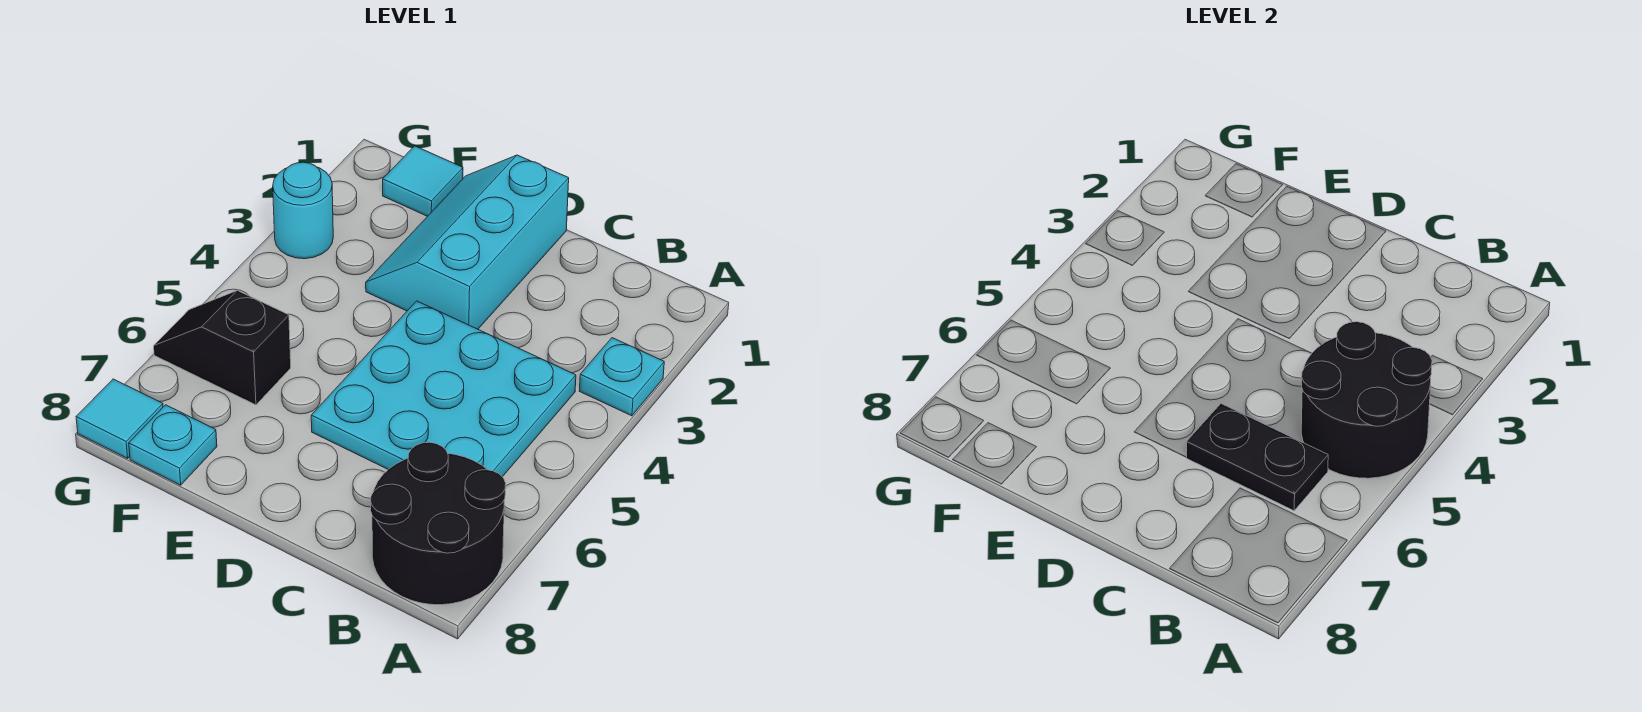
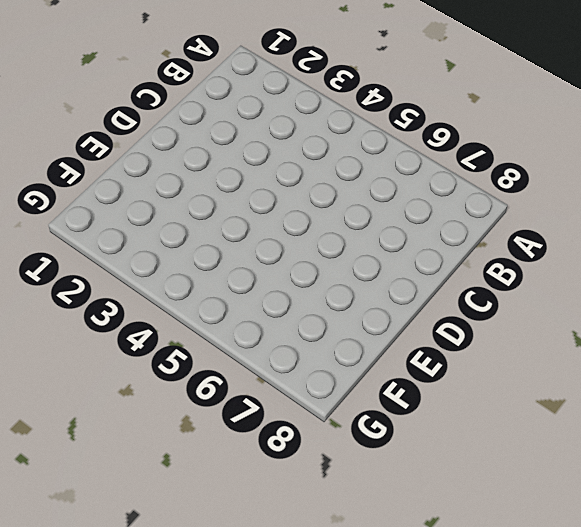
none -> cyan 1x1 plate [579,338,664,416]
none -> black 2x2 round brick [371,442,506,605]

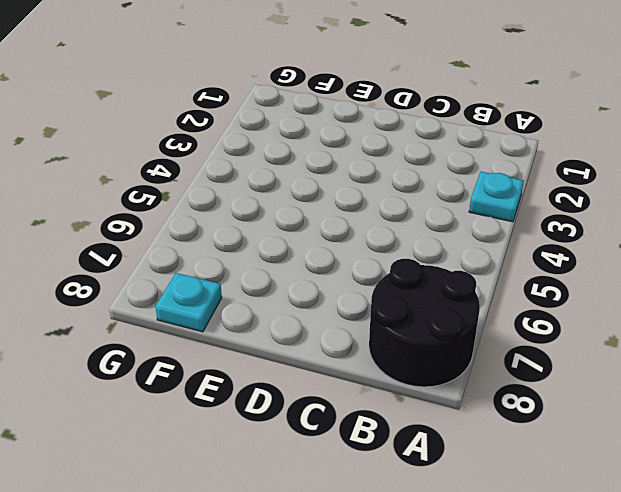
none -> cyan 3x3 plate [311,301,576,477]
none -> cyan 2x3 slope [366,155,569,329]

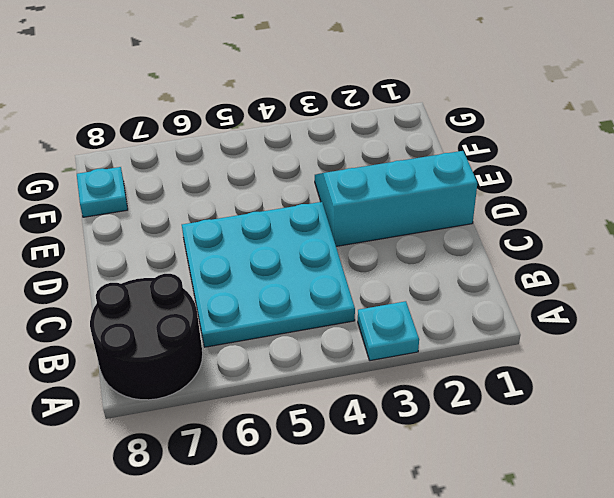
none -> cyan 1x1 tile [383,146,463,216]
none -> black 1x2 slope [154,290,291,405]

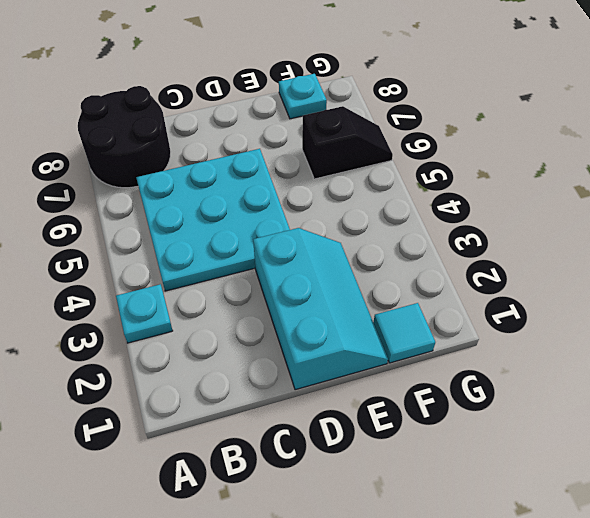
none -> cyan 1x1 round brick [273,162,333,259]
none -> cyan 1x1 tile [76,379,163,458]

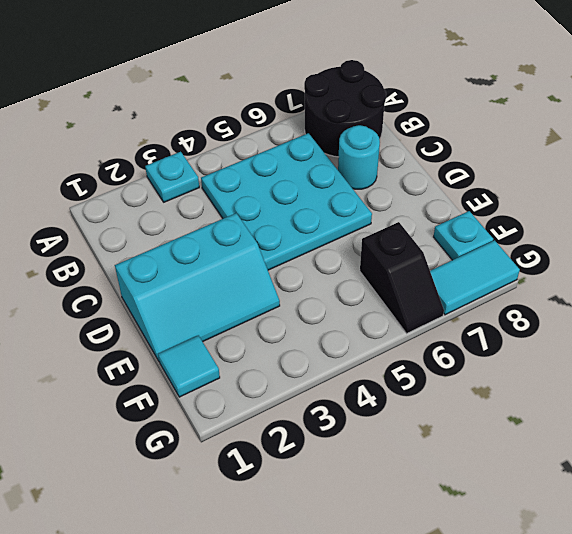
cyan 1x1 round brick [338,125,380,189] -> cyan 1x1 round brick moved to [273,162,333,259]
cyan 1x2 tile [430,240,520,315] -> cyan 1x1 tile [76,379,163,458]
none -> black 2x2 round brick [1301,322,1432,478]
none -> black 1x2 plate [1187,404,1328,511]

